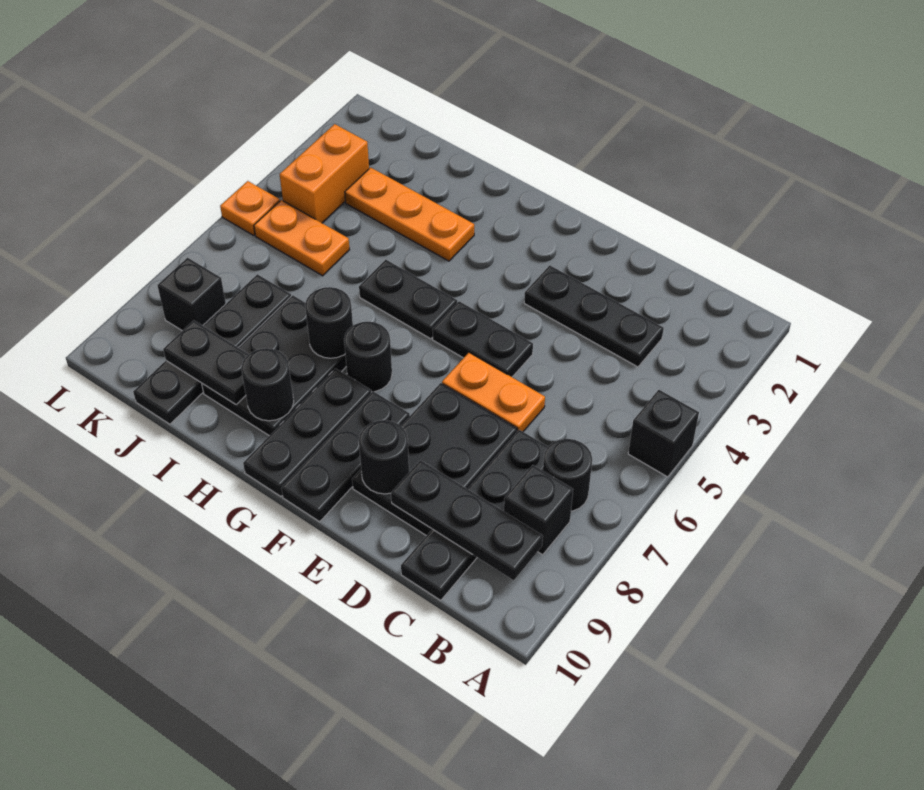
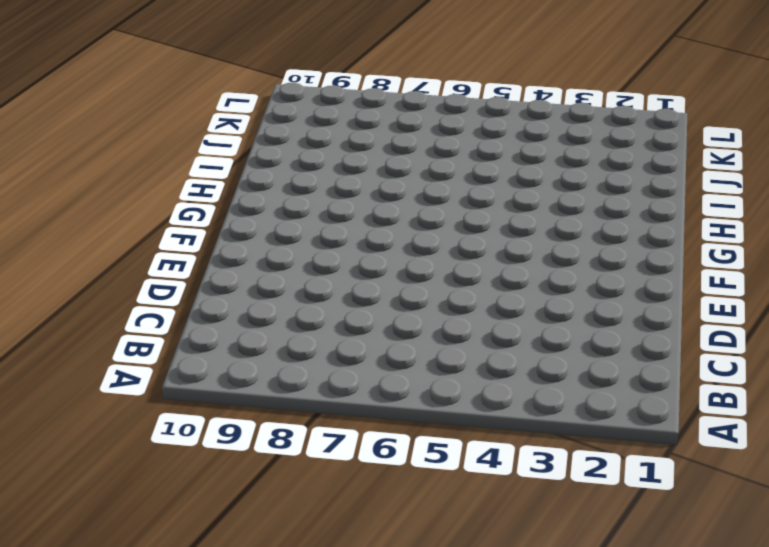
none -> black 1x1 brick [628,390,699,477]
none -> black 1x1 round brick [543,439,592,511]
none -> black 1x1 brick [504,465,573,555]

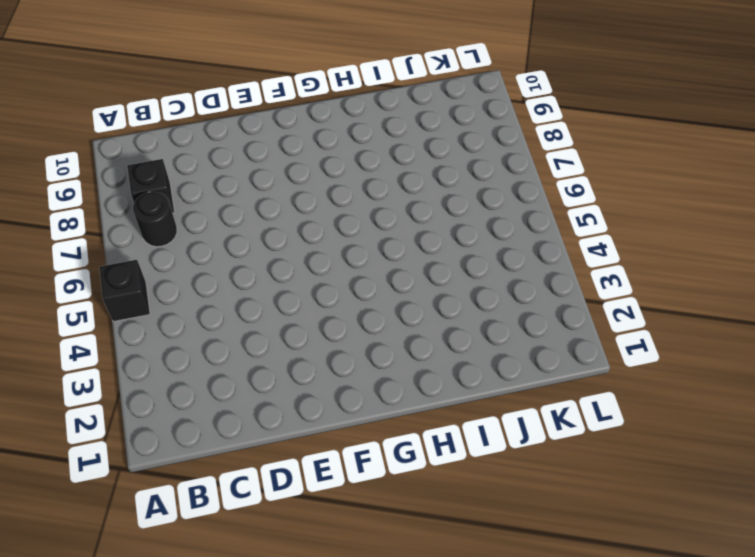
none -> black 1x3 plate [524,265,664,367]
none -> black 1x4 plate [401,430,548,600]
none -> orange 1x2 plate [442,353,545,432]

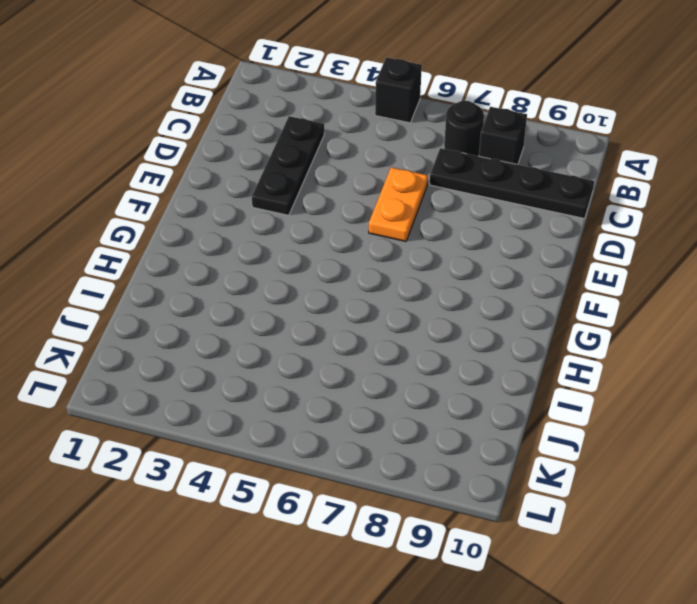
none -> black 2x3 plate [352,383,517,536]
none -> black 1x2 plate [432,301,533,377]
none -> black 1x3 plate [281,391,410,522]

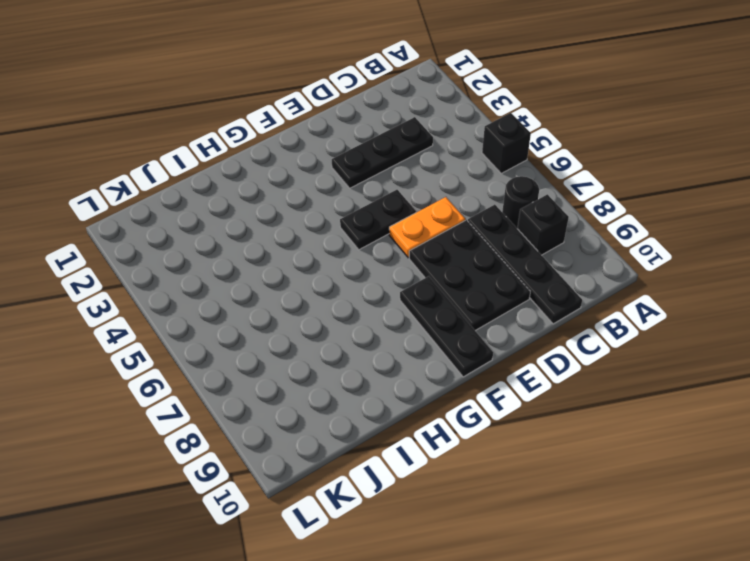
none -> black 1x2 plate [359,260,457,339]
none -> black 1x1 round brick [344,322,392,392]
none -> black 1x3 plate [243,369,371,496]

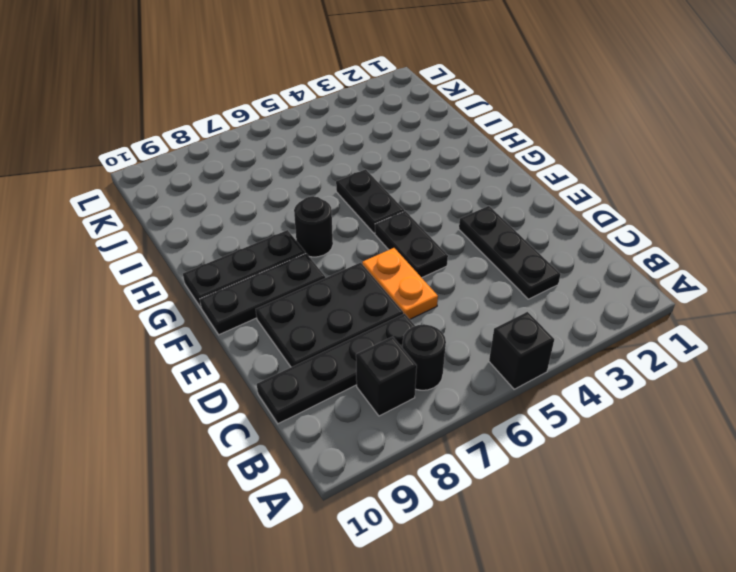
none -> orange 1x3 plate [345,167,474,261]
none -> black 2x3 plate [202,295,346,436]
none -> orange 1x2 plate [254,200,350,276]

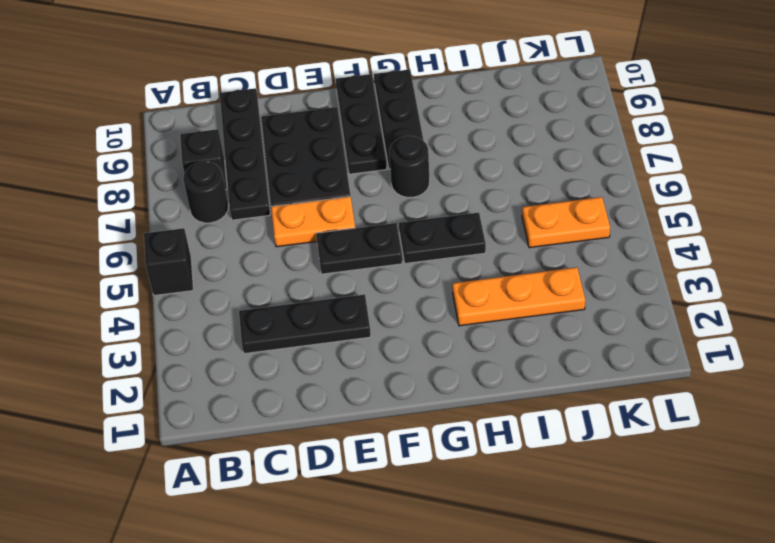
none -> black 2x3 plate [202,295,346,436]
none -> black 1x4 plate [133,274,291,424]
none -> orange 1x2 brick [280,124,369,223]

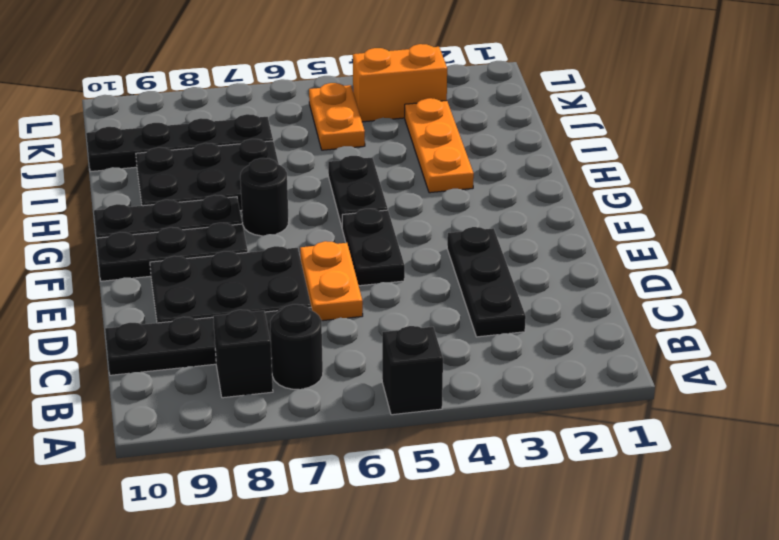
none -> black 1x1 brick [157,258,226,331]
none -> orange 1x1 plate [220,181,280,236]
none -> black 1x3 plate [391,460,543,580]

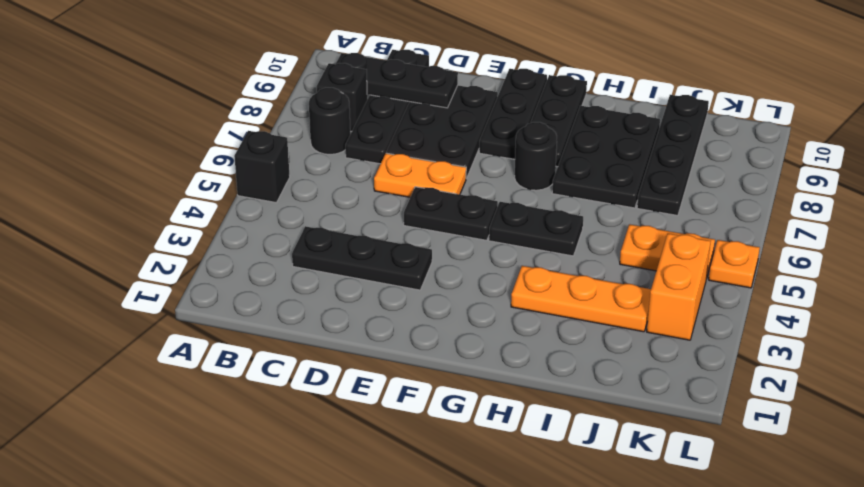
none -> black 1x1 brick [157,258,226,331]
none -> black 1x1 round brick [359,420,409,494]
none -> black 1x1 round brick [305,287,353,358]

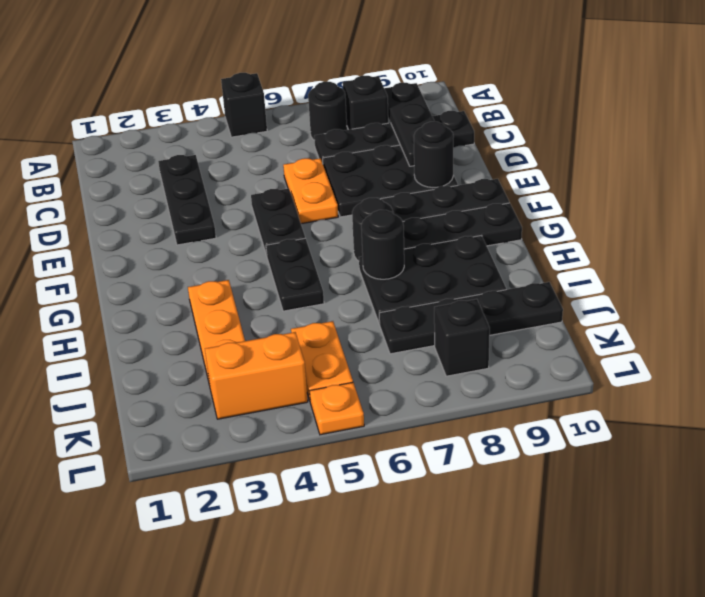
none -> black 1x1 round brick [241,348,294,421]
none -> black 1x2 plate [163,320,249,405]

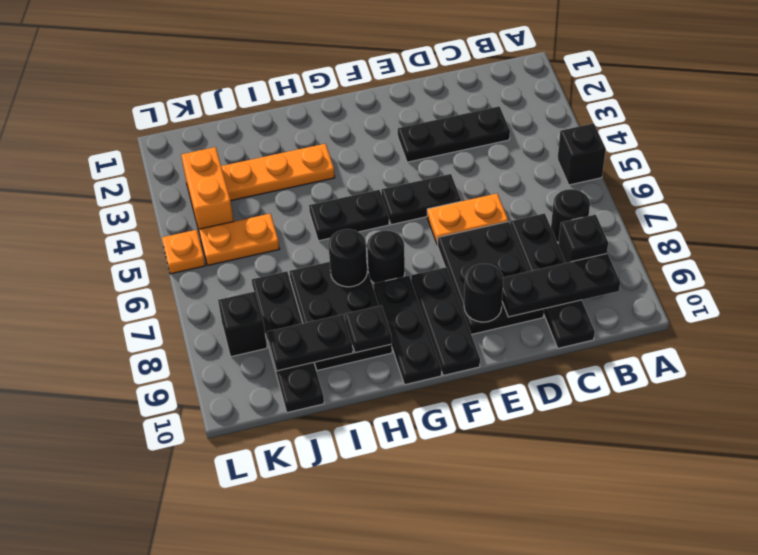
black 1x1 plate [345,306,392,353] -> black 1x1 round brick [241,348,294,421]

